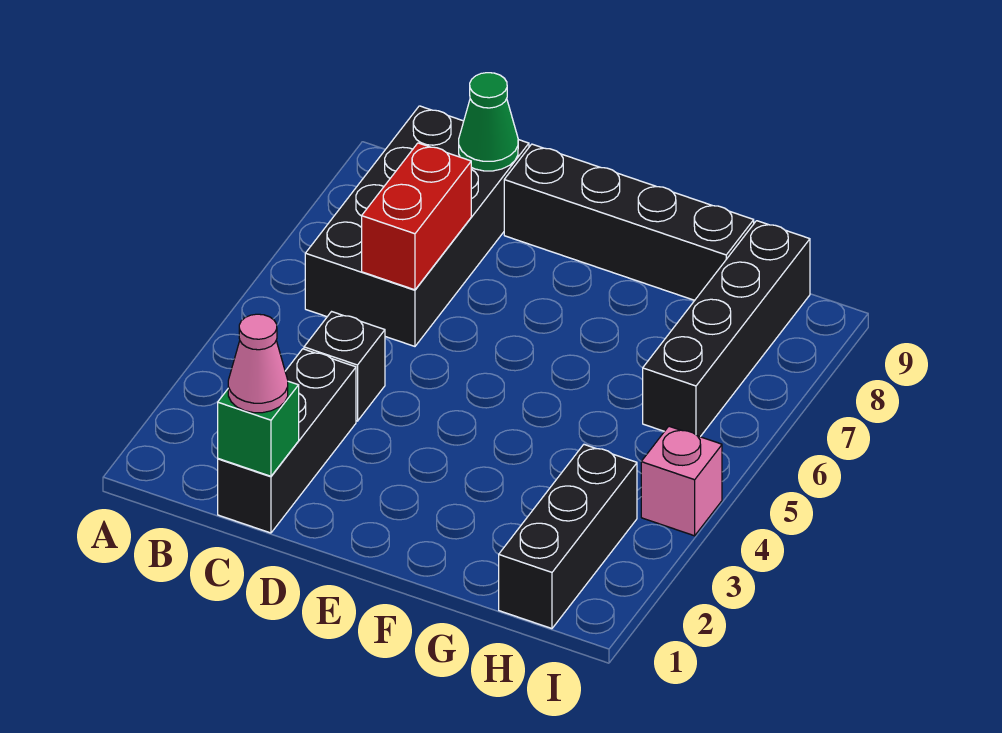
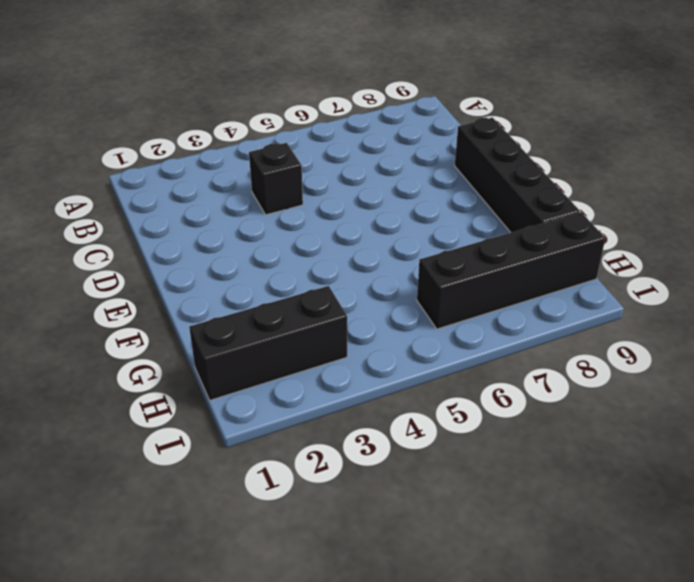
none -> black 2x4 brick [305,106,529,346]
none -> black 1x3 brick [218,349,356,533]

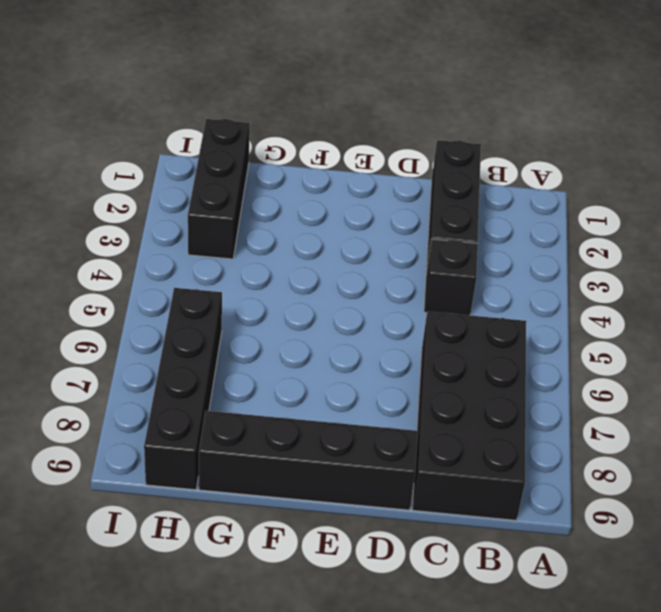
none -> pink 1x1 brick [641,426,722,536]
none -> green 1x1 brick [218,381,299,476]

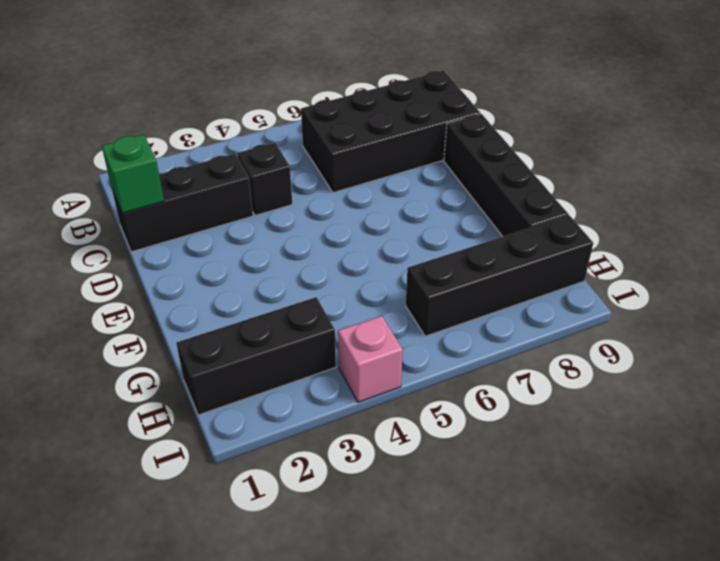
none -> red 1x2 brick [362,143,471,290]
none -> green 1x1 cone [459,73,518,171]

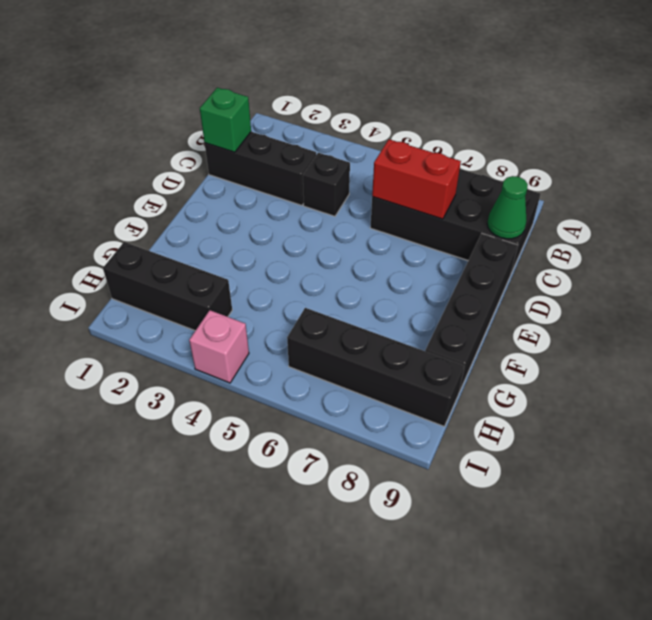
none -> pink 1x1 cone [228,314,288,413]

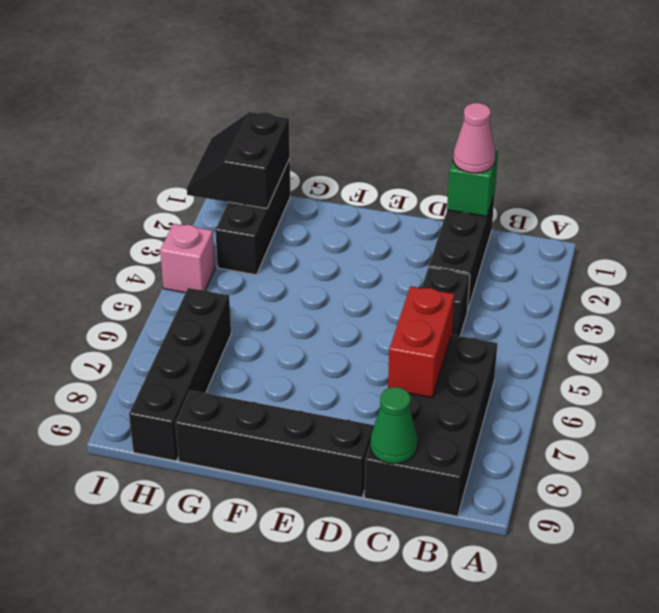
black 2x2 slope [187,112,290,208] -> none

